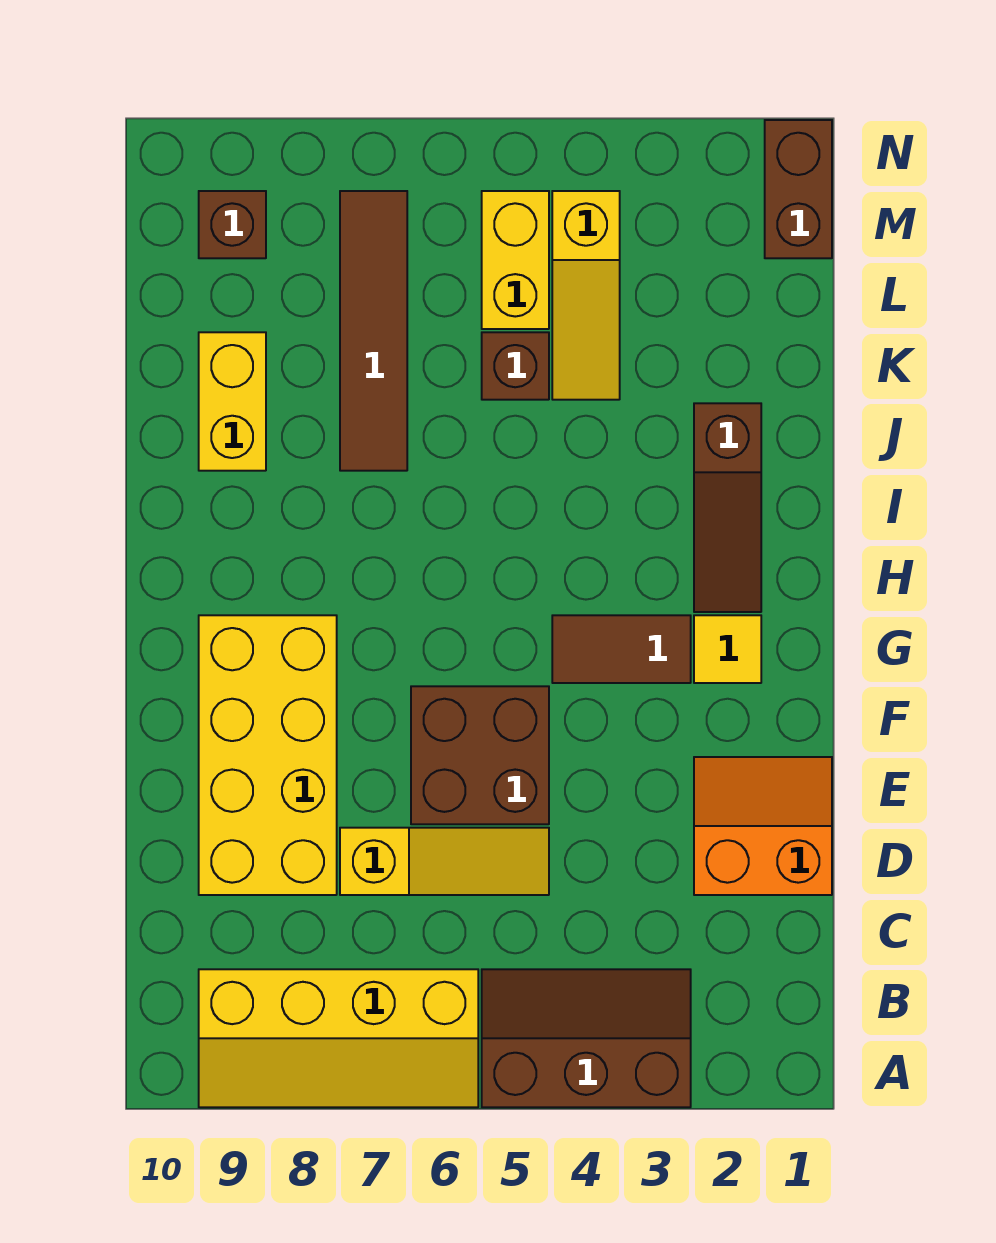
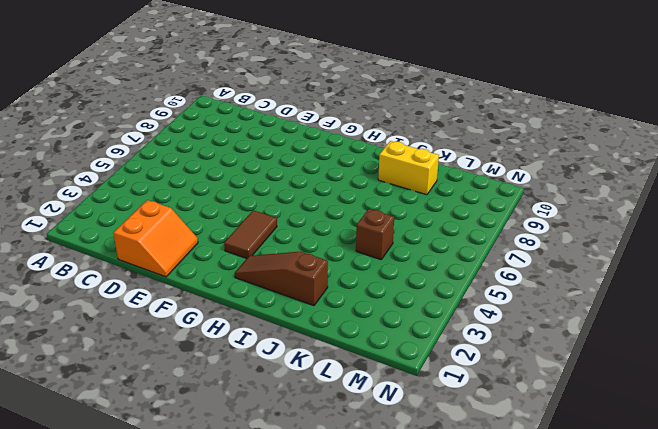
none -> brown 2x3 slope [482,969,691,1107]
none -> yellow 2x4 slope [199,969,478,1107]
none -> yellow 1x3 slope [340,828,549,895]

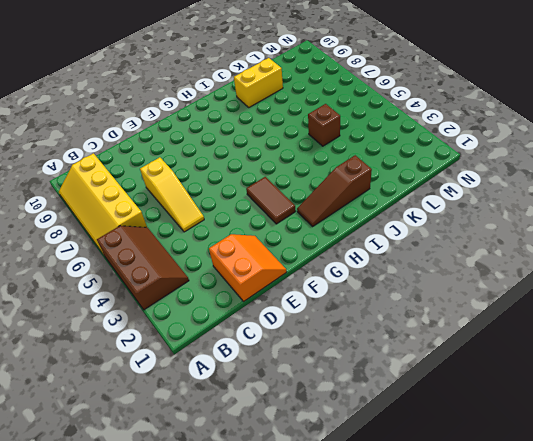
none -> yellow 2x4 brick [199,615,337,895]
none -> brown 2x2 brick [411,686,549,824]
none -> yellow 1x1 tile [694,615,761,683]

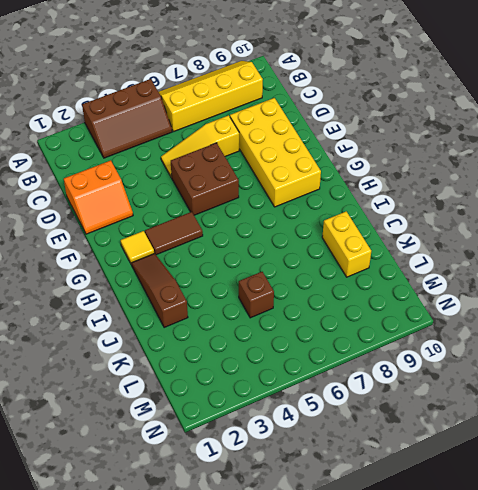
none -> brown 1x4 tile [340,191,407,471]
none -> yellow 1x3 slope [552,191,620,400]
none -> yellow 1x2 brick [482,191,549,329]

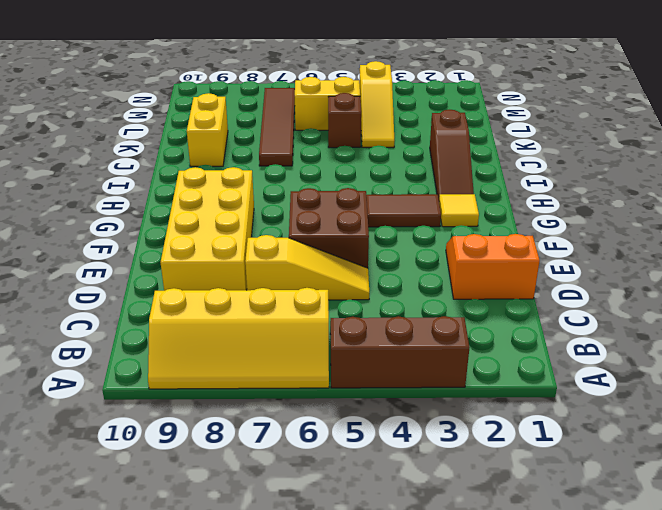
yellow 1x2 brick [295,77,360,130] -> yellow 1x2 brick turned to [482,191,549,329]
none -> brown 1x2 brick [765,120,832,258]
none -> brown 1x1 brick [199,191,266,258]

